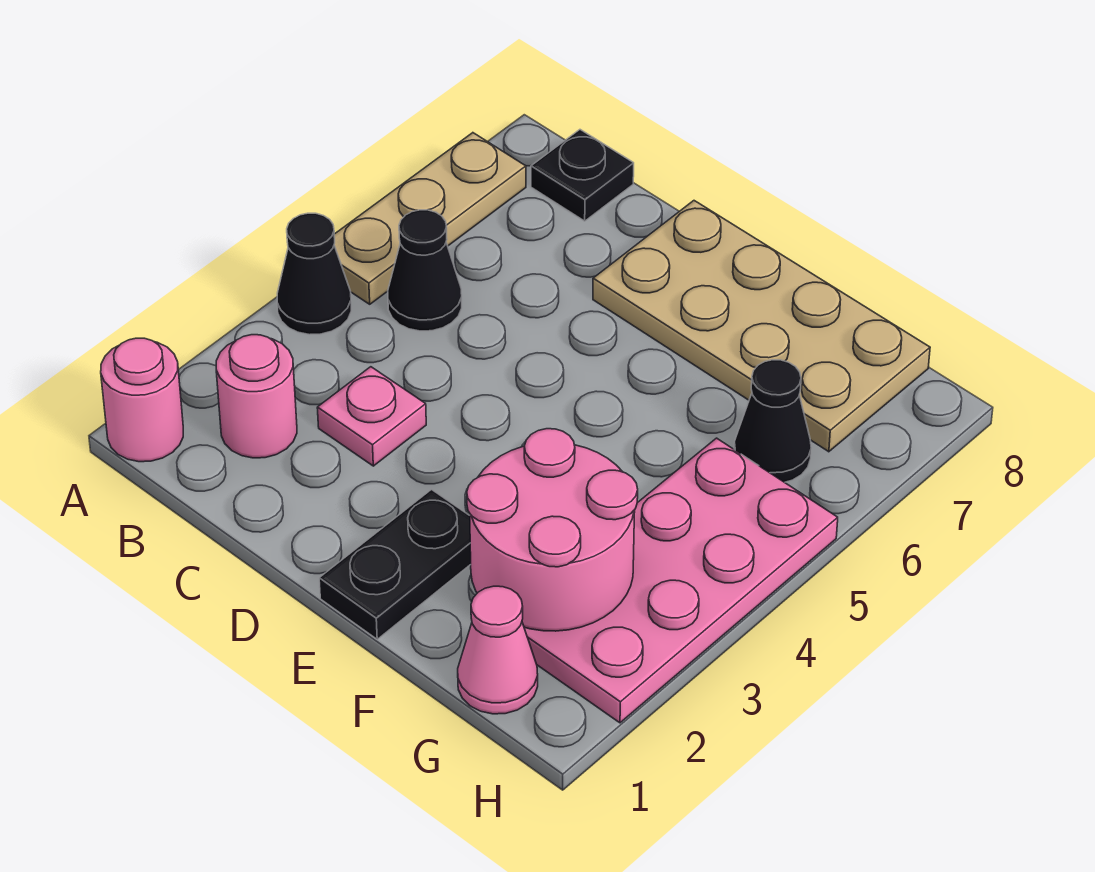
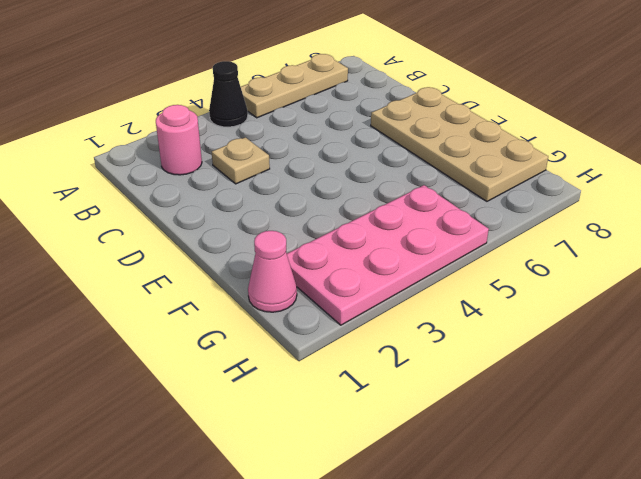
tan 1x1 plate [212,137,270,184] -> pink 1x1 plate [317,367,426,466]
none -> pink 1x1 round brick [101,338,183,462]
none -> black 1x1 cone [388,210,462,331]
none -> black 1x1 plate [531,130,634,221]

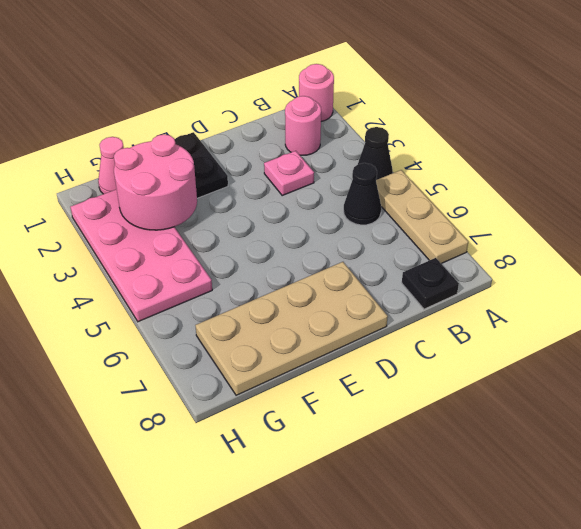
none -> black 1x1 cone [734,360,811,482]

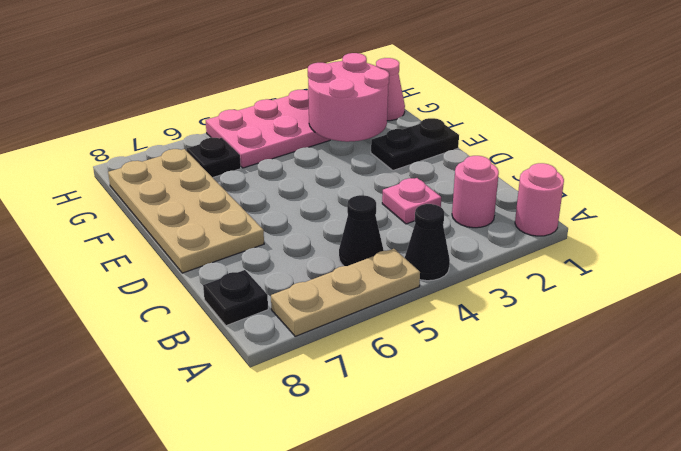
black 1x1 plate [186,138,241,177] -> black 1x1 cone [734,360,811,482]

